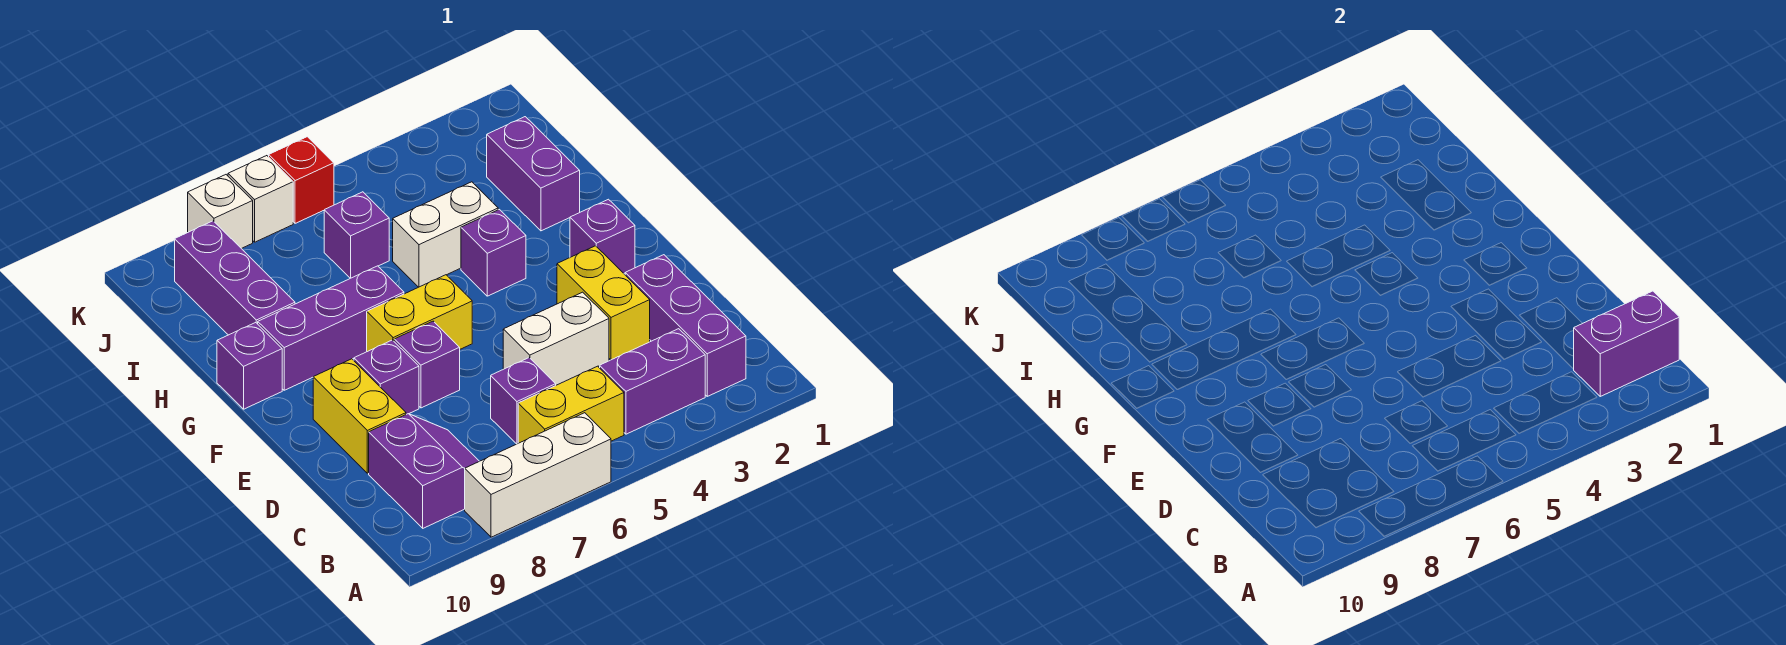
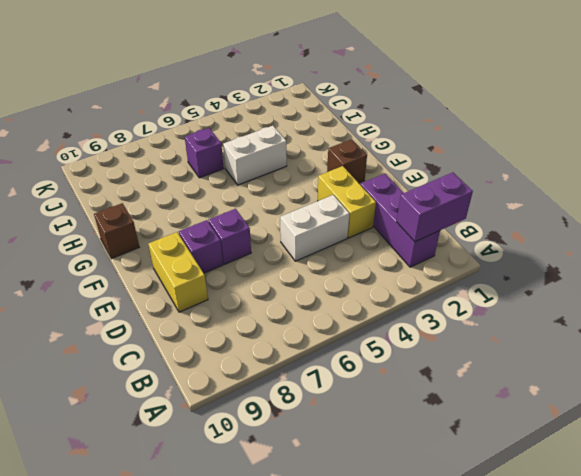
brown 1x1 brick [327,139,367,183] -> purple 1x1 brick [570,199,635,273]
brown 1x1 brick [94,203,139,258] -> purple 1x1 brick [217,323,282,409]
none -> white 1x3 brick [465,413,611,537]
none -> purple 1x2 brick [600,329,705,434]
none -> yellow 1x2 brick [518,366,624,443]

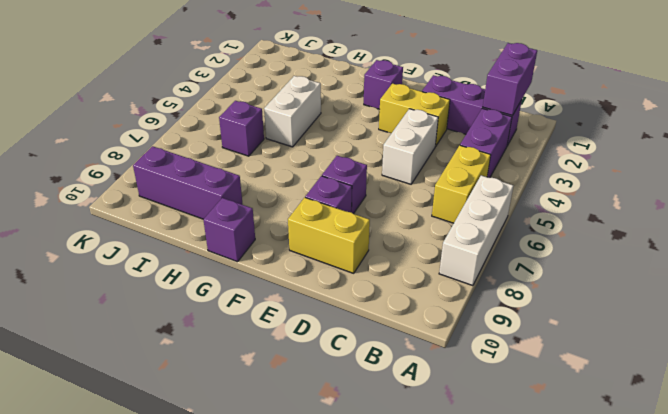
none -> purple 2x2 slope [369,414,479,528]
none -> purple 1x1 brick [491,358,556,444]
none -> yellow 1x2 brick [367,275,472,352]

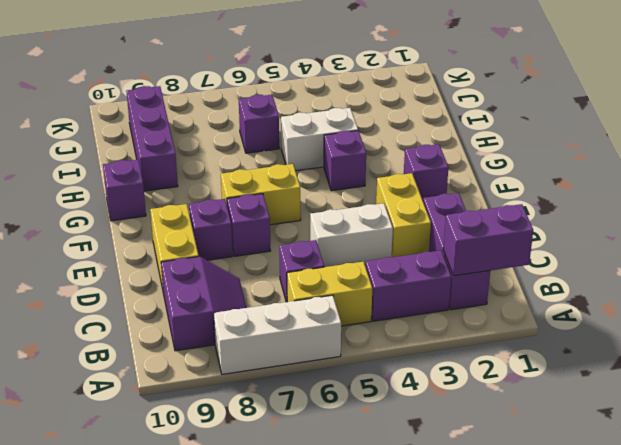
none -> purple 1x3 brick [258,266,404,390]
none -> purple 1x2 brick [487,117,580,231]
none -> red 1x1 brick [269,137,334,223]

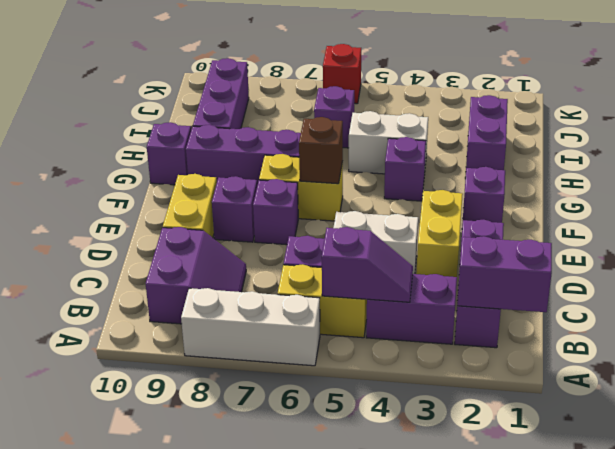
purple 1x2 slope [322,227,413,302] -> none
brown 1x1 brick [299,117,343,184] -> none
none -> white 1x1 brick [228,156,293,242]
none -> white 1x1 brick [188,175,253,249]

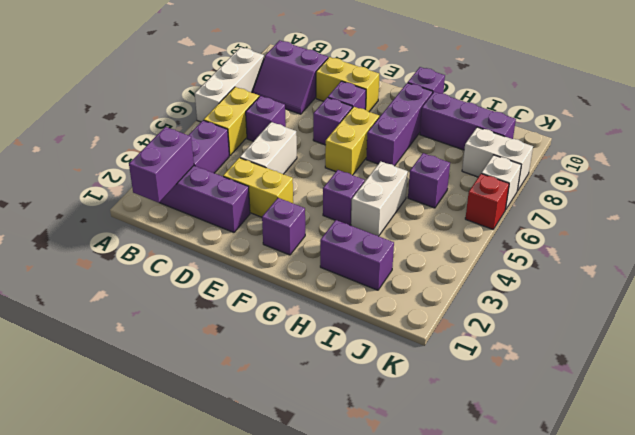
white 1x2 brick [462,127,533,191] -> white 1x1 brick [188,175,253,249]

